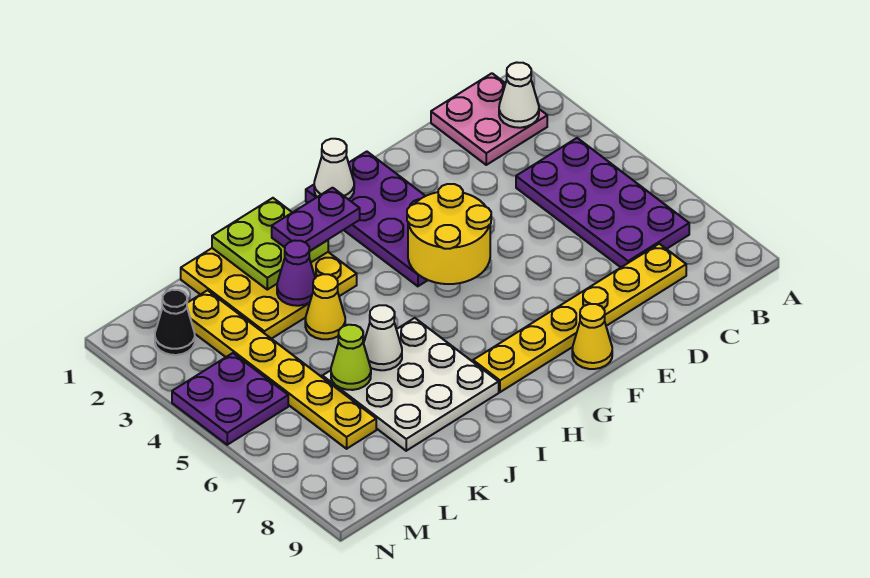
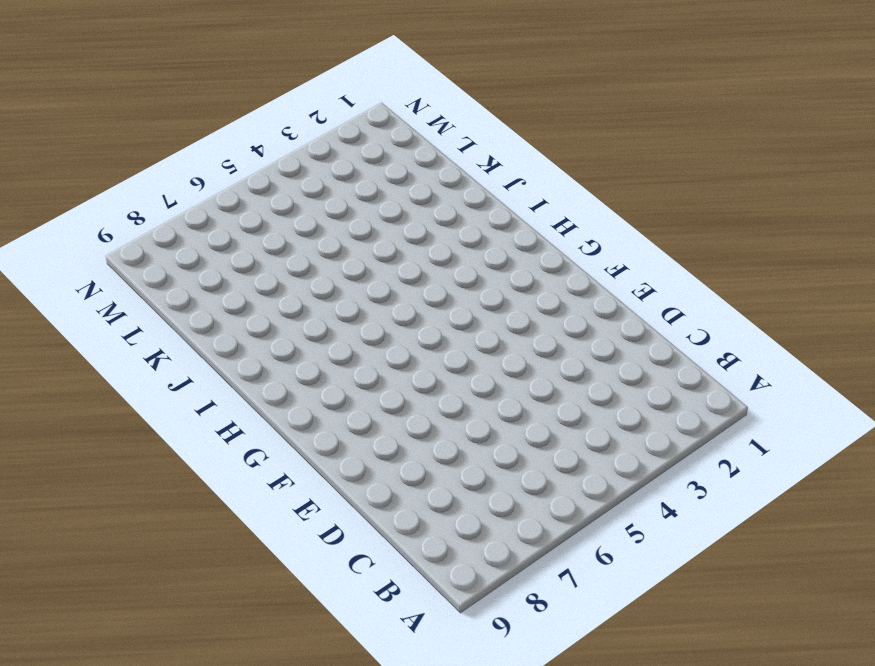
none -> pink 2x2 plate [431,73,547,165]
none -> purple 2x4 plate [516,138,689,267]
none -> yellow 1x6 plate [473,244,686,392]

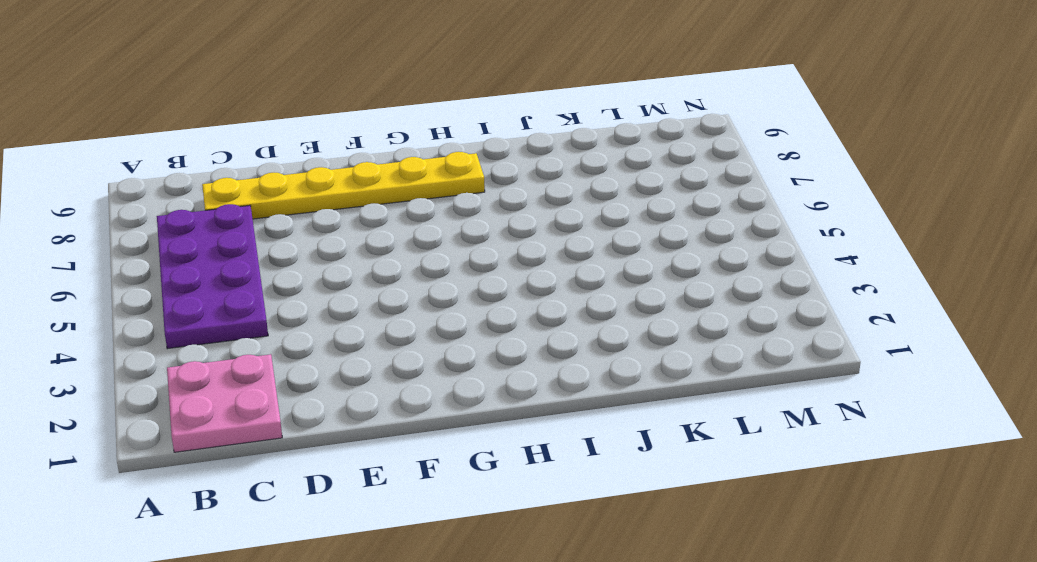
none -> purple 2x4 plate [306,152,428,286]
none -> yellow 1x1 cone [572,304,612,369]
none -> yellow 3x3 plate [181,248,357,339]

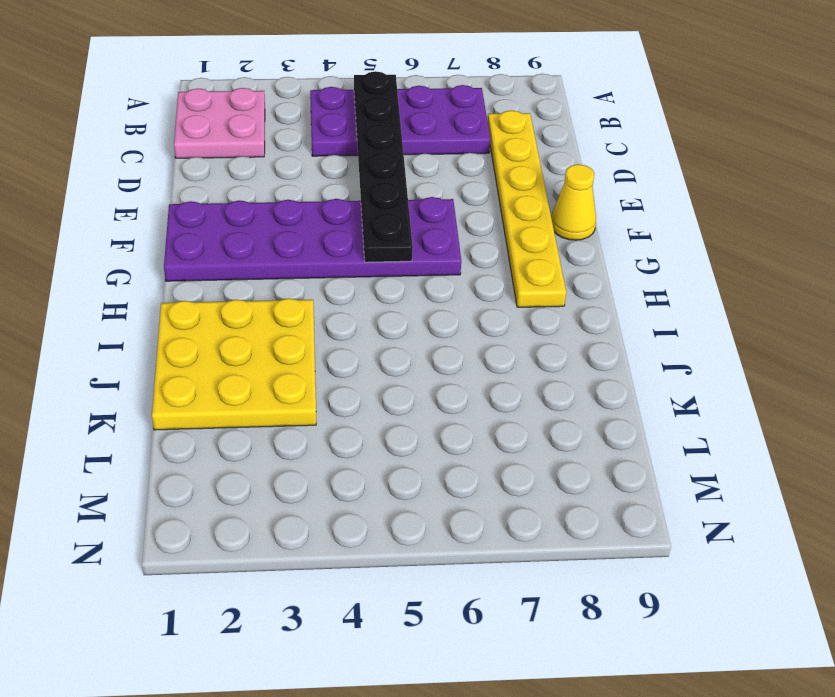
black 1x6 plate [354,71,413,262] -> yellow 2x2 round brick [407,184,491,284]
purple 2x6 plate [164,197,461,281] -> purple 2x4 plate [306,152,428,286]
none -> white 3x3 plate [322,318,499,451]
none -> yellow 1x1 cone [305,274,345,339]
none -> yellow 1x6 plate [187,290,376,449]

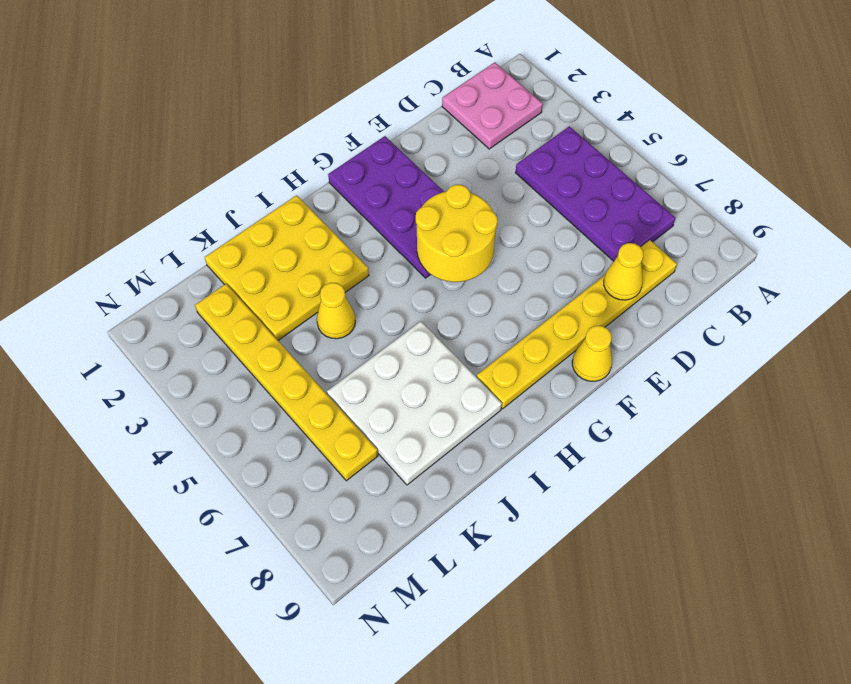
yellow 1x1 cone [604,243,643,300] -> none
none -> black 1x1 cone [155,290,195,355]
none -> purple 2x2 plate [172,353,288,445]
none -> white 1x1 cone [499,62,539,128]

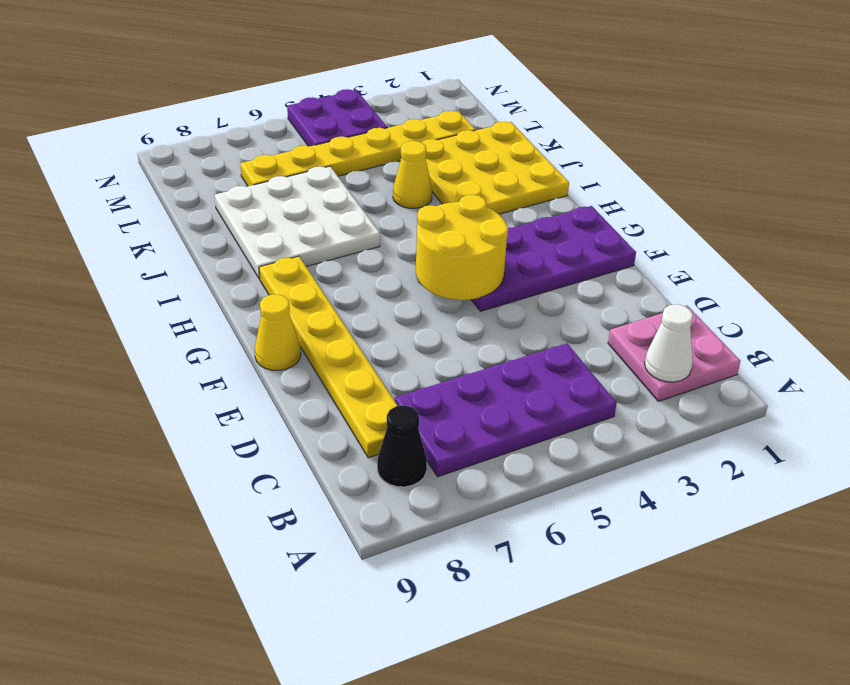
black 1x1 cone [377,405,427,487] -> black 1x1 cone moved to [155,290,195,355]
none -> white 1x1 cone [314,139,354,200]
none -> lime 2x2 plate [212,198,328,290]
none -> purple 1x1 cone [277,240,315,306]

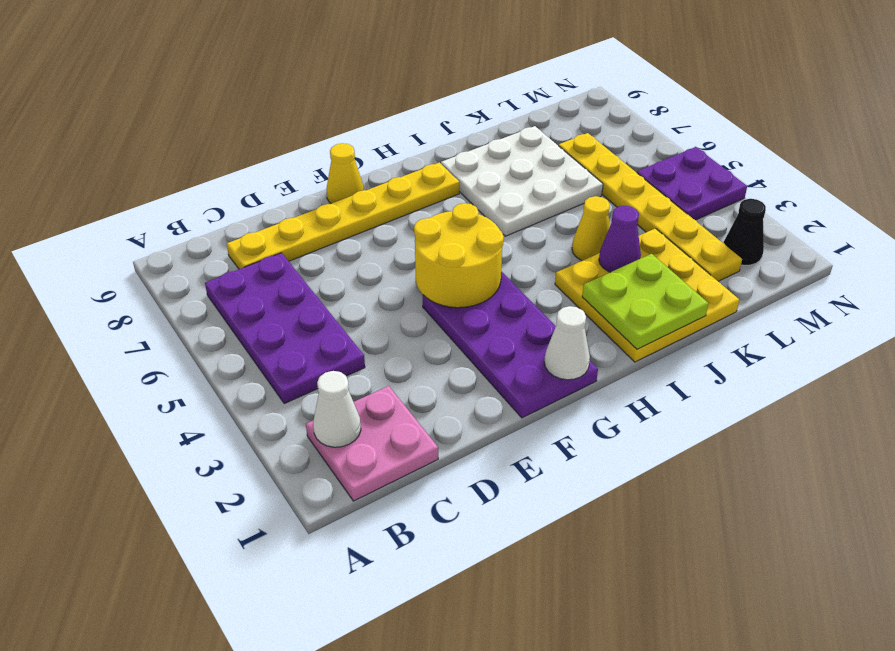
none -> white 1x1 cone [364,305,402,370]
none -> lime 1x1 cone [331,325,371,390]
none -> purple 1x2 plate [272,188,360,251]

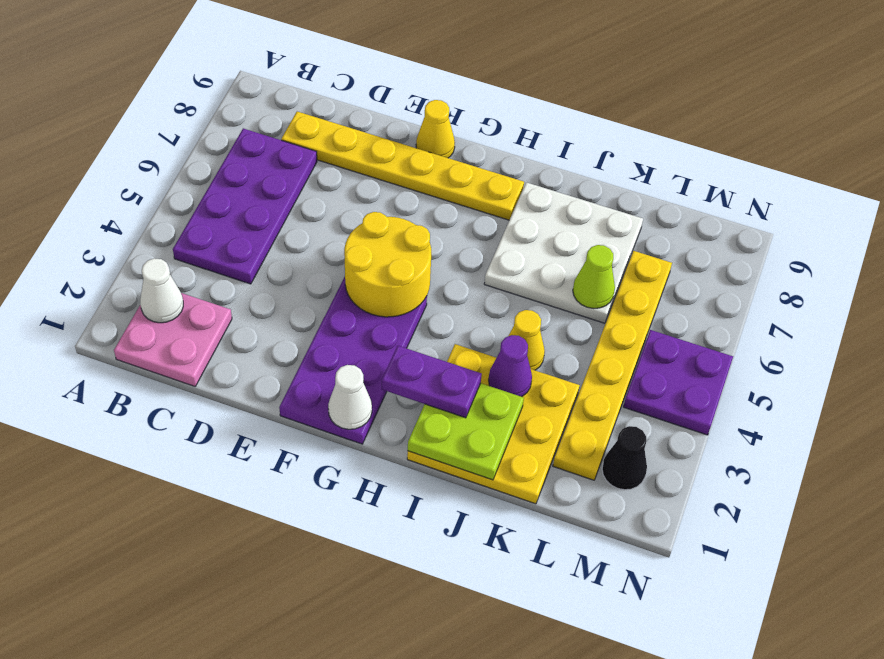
none -> white 1x1 cone [364,305,402,370]

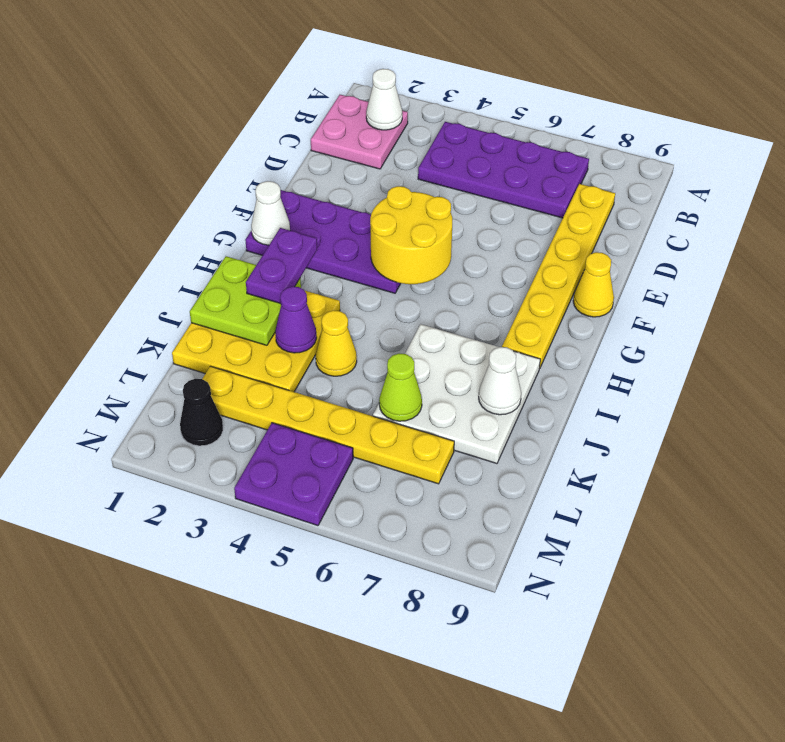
white 1x1 cone [479,347,521,415] -> white 1x1 cone moved to [364,305,402,370]

